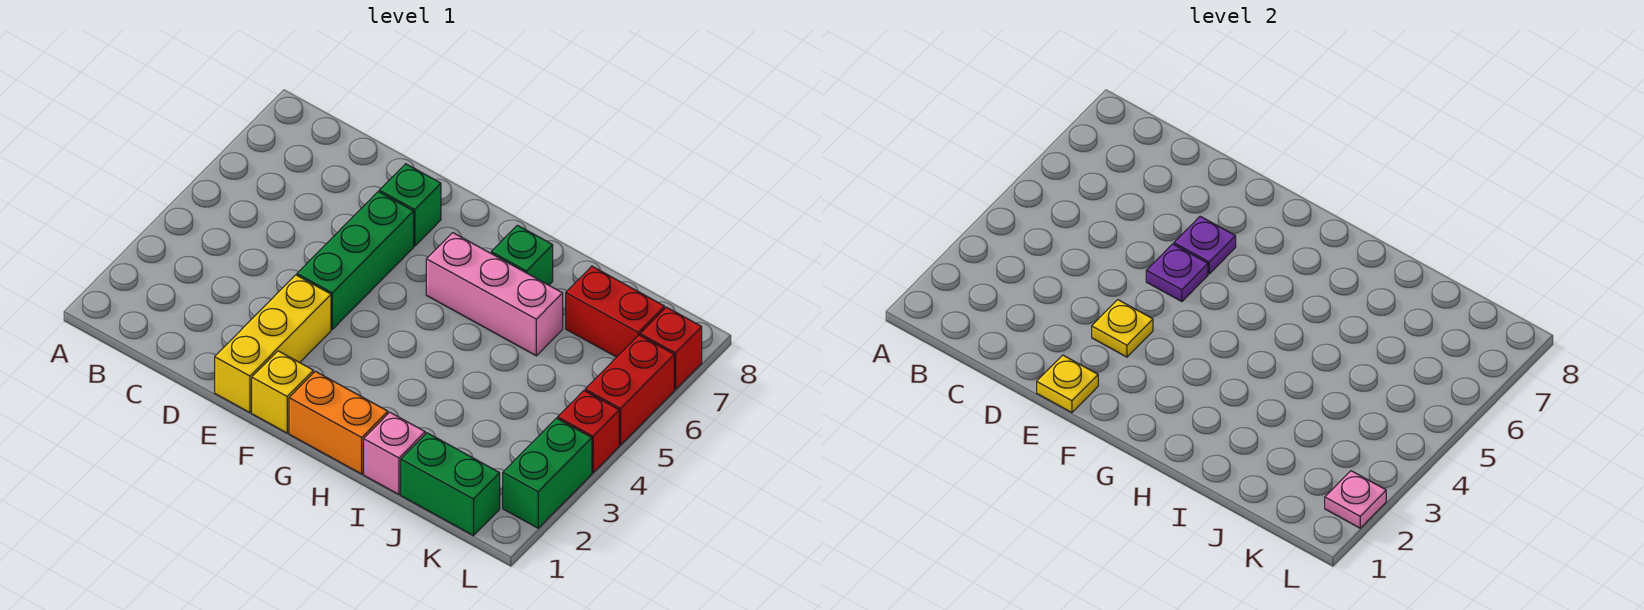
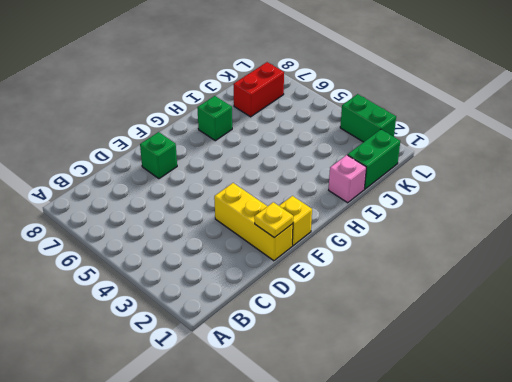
none -> green 1x3 brick [297,192,414,329]
none -> orange 1x2 brick [289,371,388,474]
none -> pink 1x3 brick [426,233,563,356]

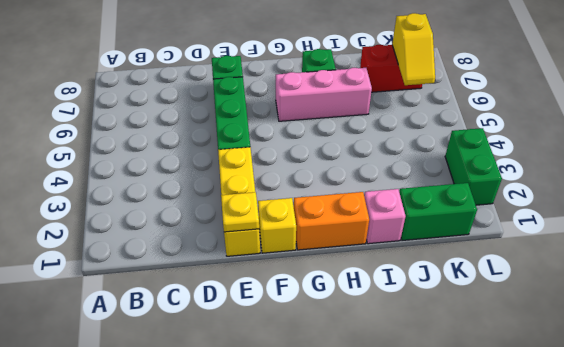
yellow 1x2 slope [392,13,435,85] -> none
none -> red 1x1 brick [558,391,619,473]
none -> red 1x2 brick [585,335,674,445]
none -> red 1x1 brick [640,307,702,389]

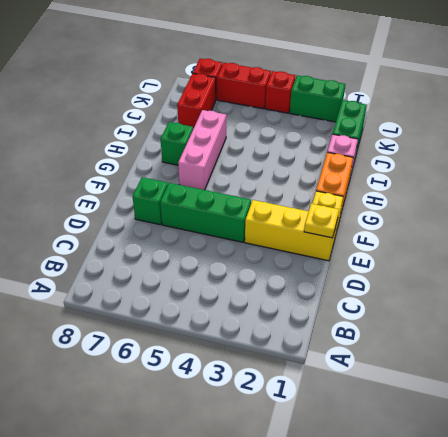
none -> yellow 1x1 plate [1092,300,1153,357]
none -> purple 1x1 plate [1146,244,1208,302]
none -> purple 1x1 plate [1174,216,1236,274]

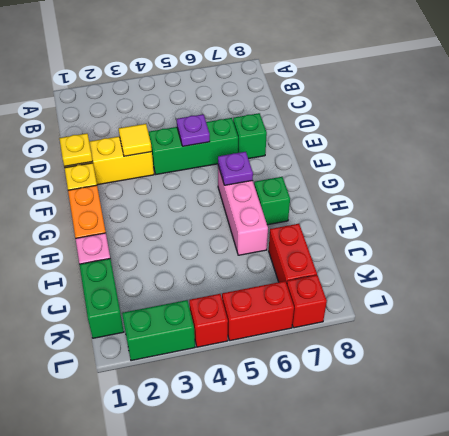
yellow 1x1 tile [119,124,152,156] -> yellow 1x1 plate [1092,300,1153,357]
purple 1x1 plate [218,152,253,185] -> purple 1x1 plate moved to [1174,216,1236,274]
none -> pink 1x1 plate [1325,471,1386,528]

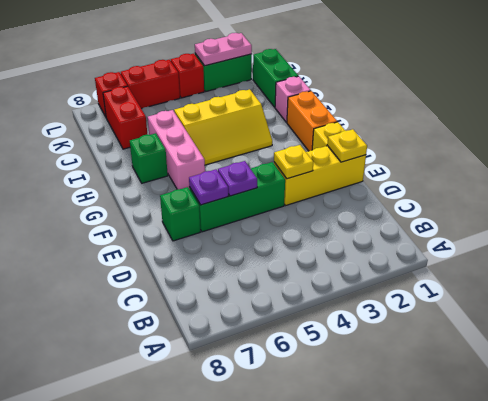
yellow 2x3 slope [174,89,272,165] -> none
pink 1x2 plate [195,33,252,66] -> pink 1x1 plate [1325,471,1386,528]

